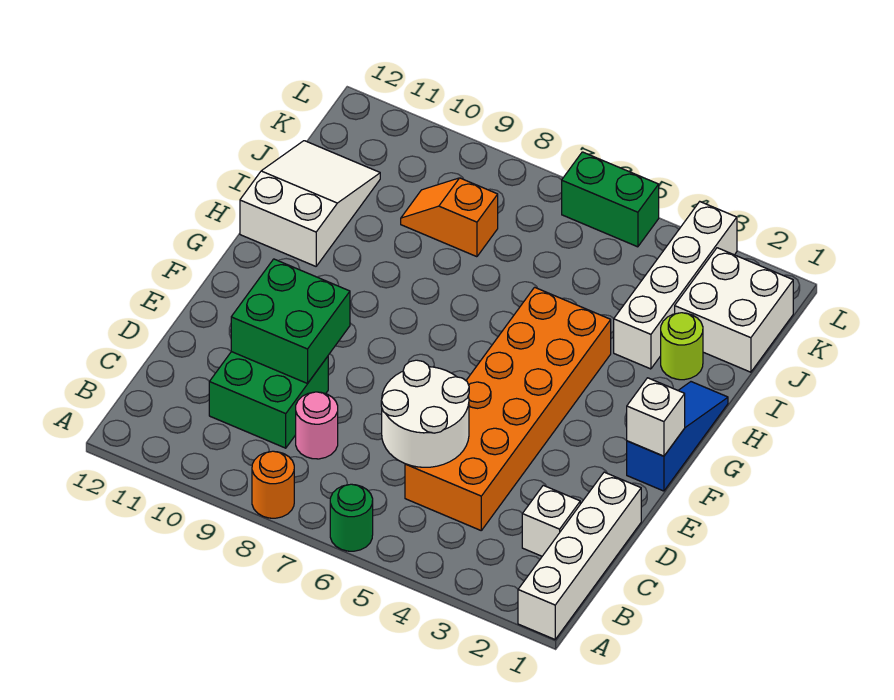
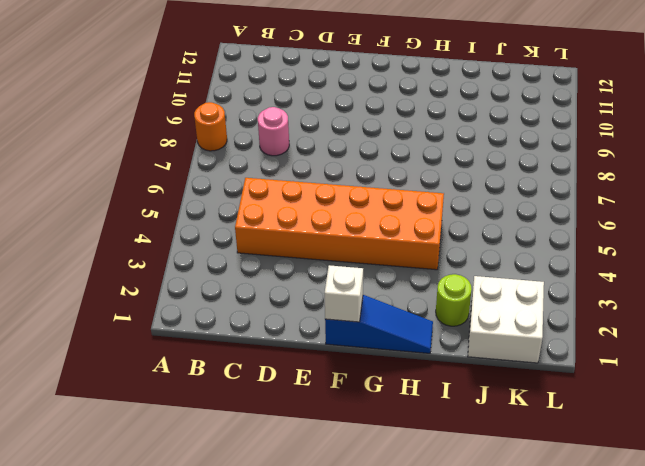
none -> white 1x4 brick [518,472,641,639]
none -> green 1x1 round brick [330,484,373,551]
none -> white 1x1 brick [522,485,580,556]

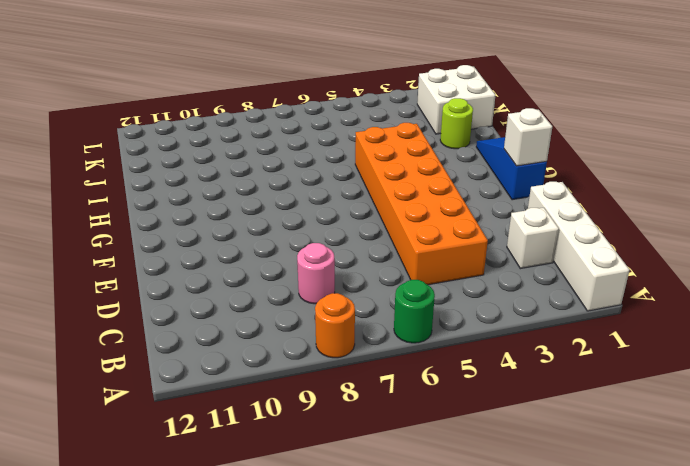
none -> green 2x2 brick [209,352,328,448]
none -> white 2x3 slope [240,141,380,266]
none -> white 1x4 brick [614,202,737,369]

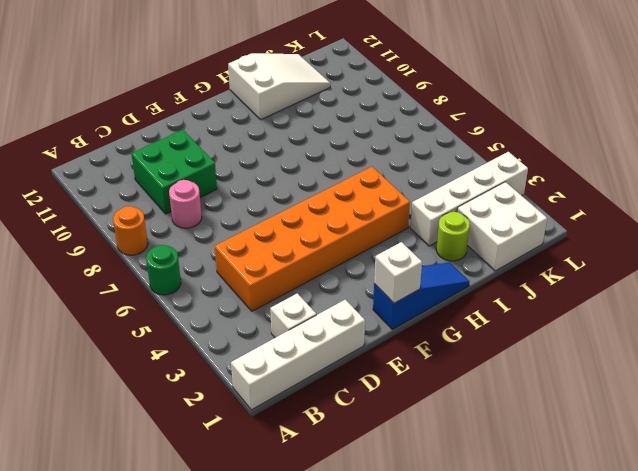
none -> orange 1x2 slope [401,178,498,257]
none -> green 1x2 brick [562,152,659,247]
none -> white 2x2 round brick [381,360,469,467]

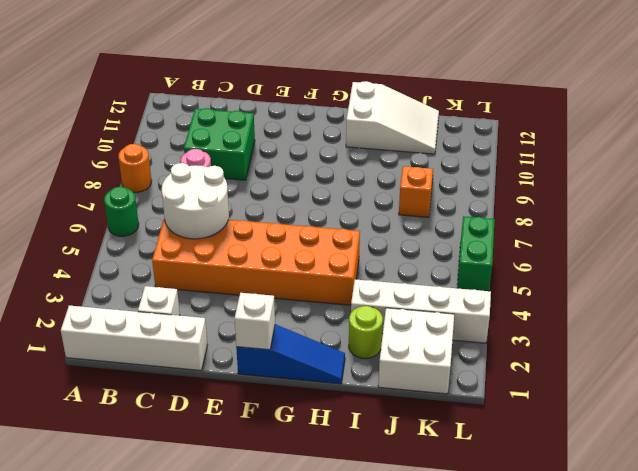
none -> green 2x2 brick [231,259,350,384]

